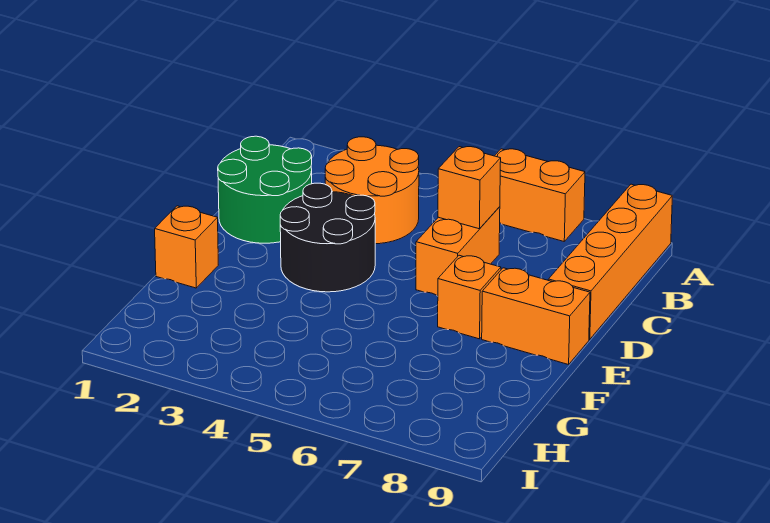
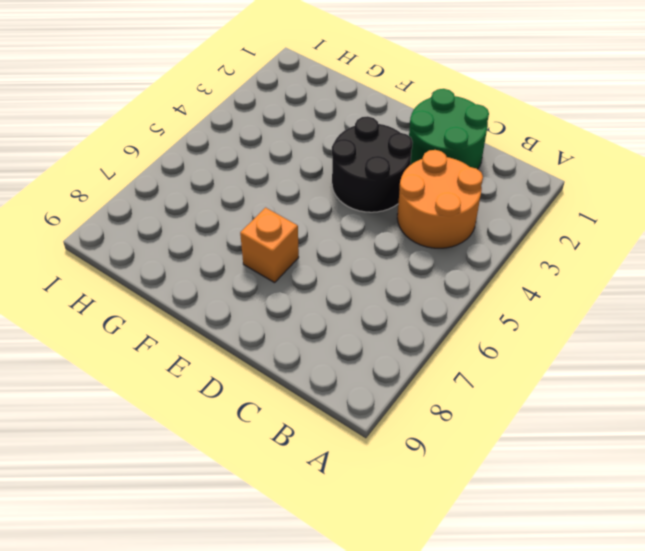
none -> orange 1x2 brick [495,149,585,241]
none -> orange 1x4 brick [548,184,672,339]

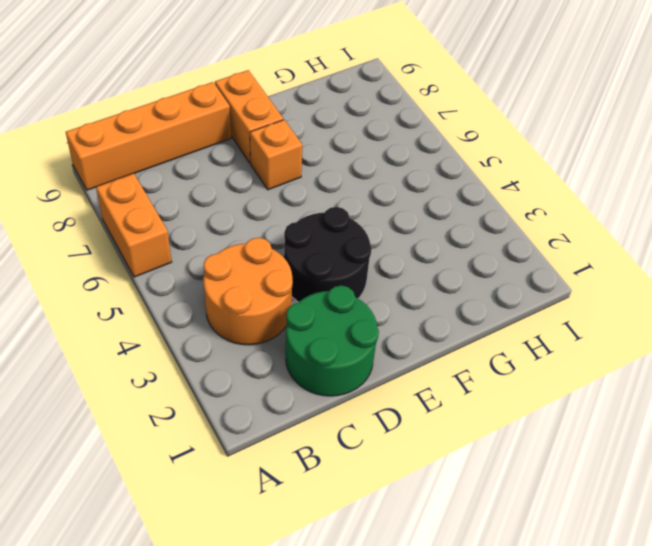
none -> orange 1x2 brick [416,207,500,296]
none -> orange 1x1 brick [155,206,218,288]

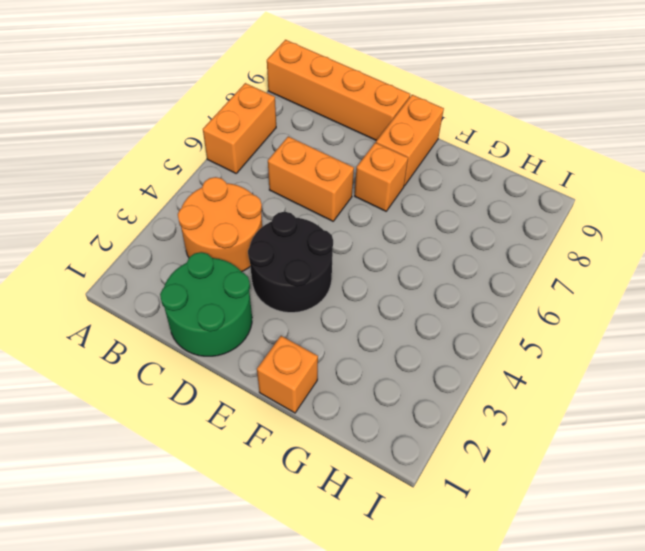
none -> orange 1x1 brick [438,147,501,229]

